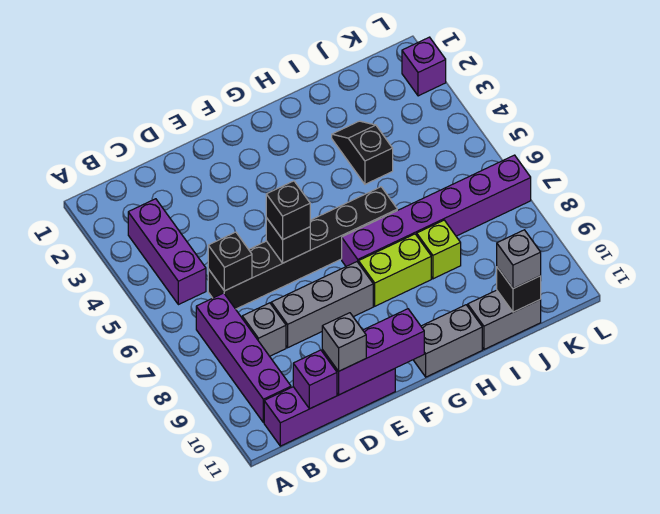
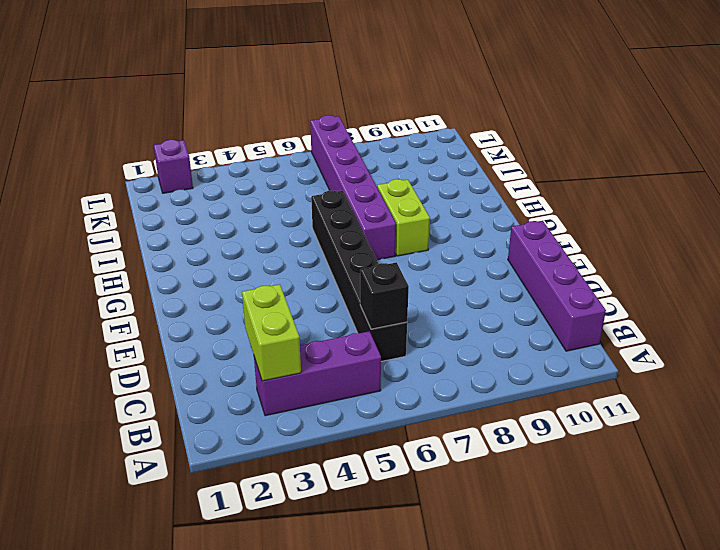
lime 1x2 brick [242,284,301,381] -> none
none -> purple 1x4 brick [196,293,291,423]
none -> grey 1x1 brick [242,303,286,356]
none -> grey 1x3 brick [271,262,373,348]

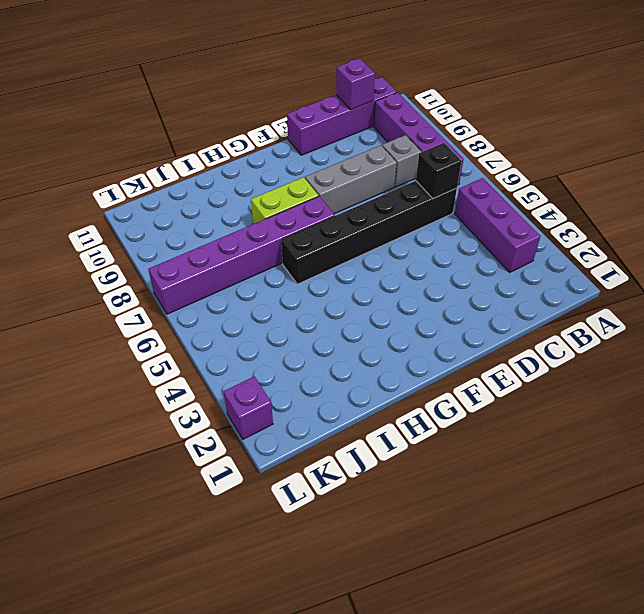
none -> grey 1x2 brick [414,305,482,377]
none -> black 1x2 slope [332,121,393,184]
none -> lime 1x1 brick [417,220,461,279]

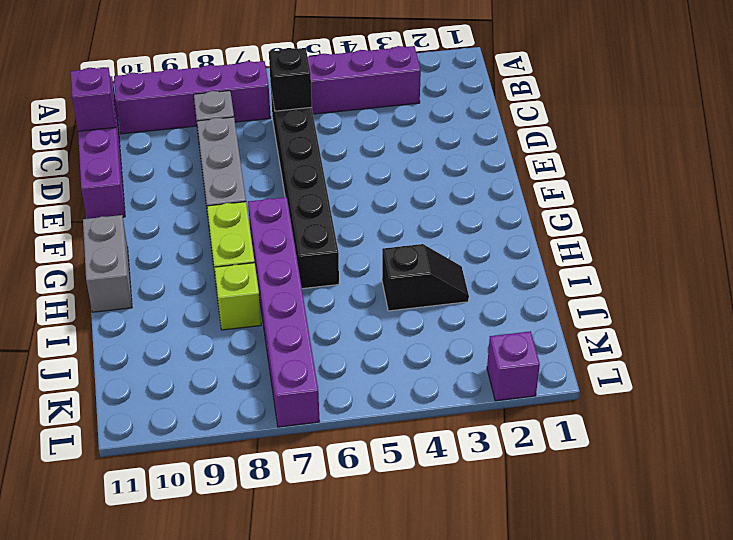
none -> grey 1x2 brick [468,290,541,349]
none -> purple 1x3 brick [322,309,424,395]
none -> black 1x1 brick [266,218,310,263]

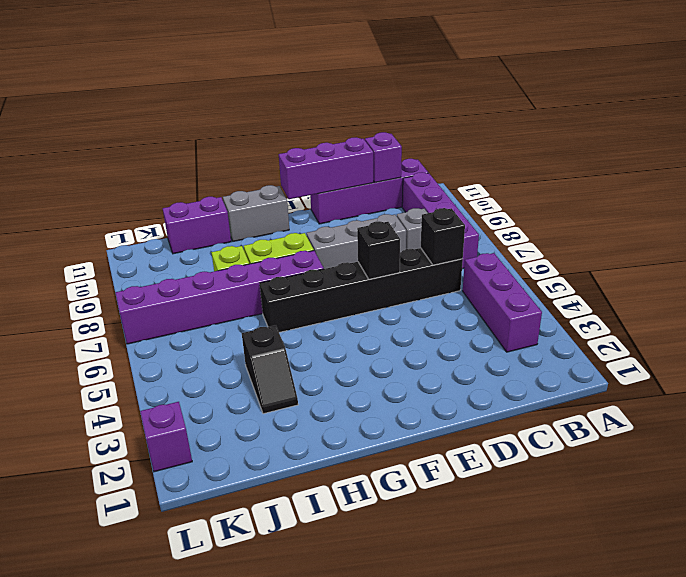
purple 1x2 brick [163,197,231,254] -> grey 1x2 brick [468,290,541,349]
none -> black 1x1 brick [497,267,541,312]
none -> grey 1x1 brick [322,313,366,371]
none -> black 1x1 brick [266,181,310,239]

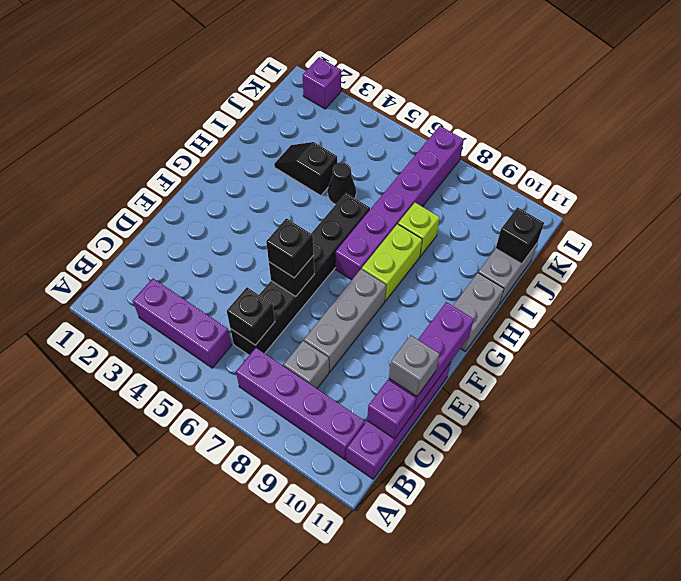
black 1x1 cone [328,163,356,204] -> none
none -> grey 1x1 brick [497,230,541,289]

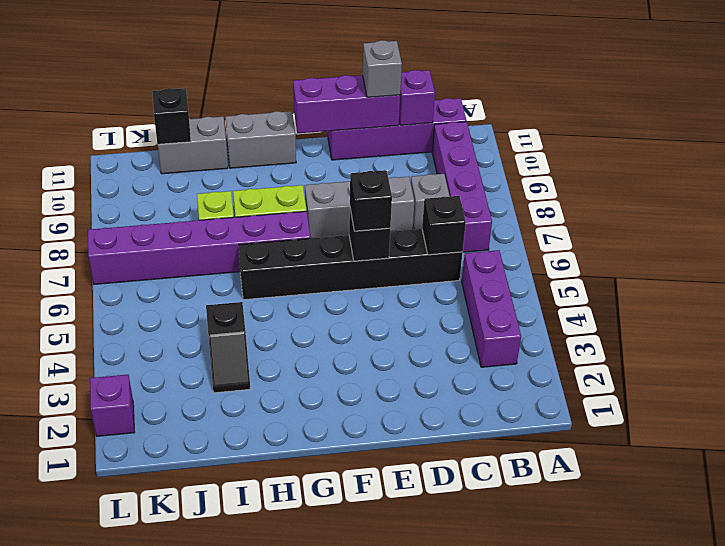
none -> grey 1x1 brick [497,230,541,289]

